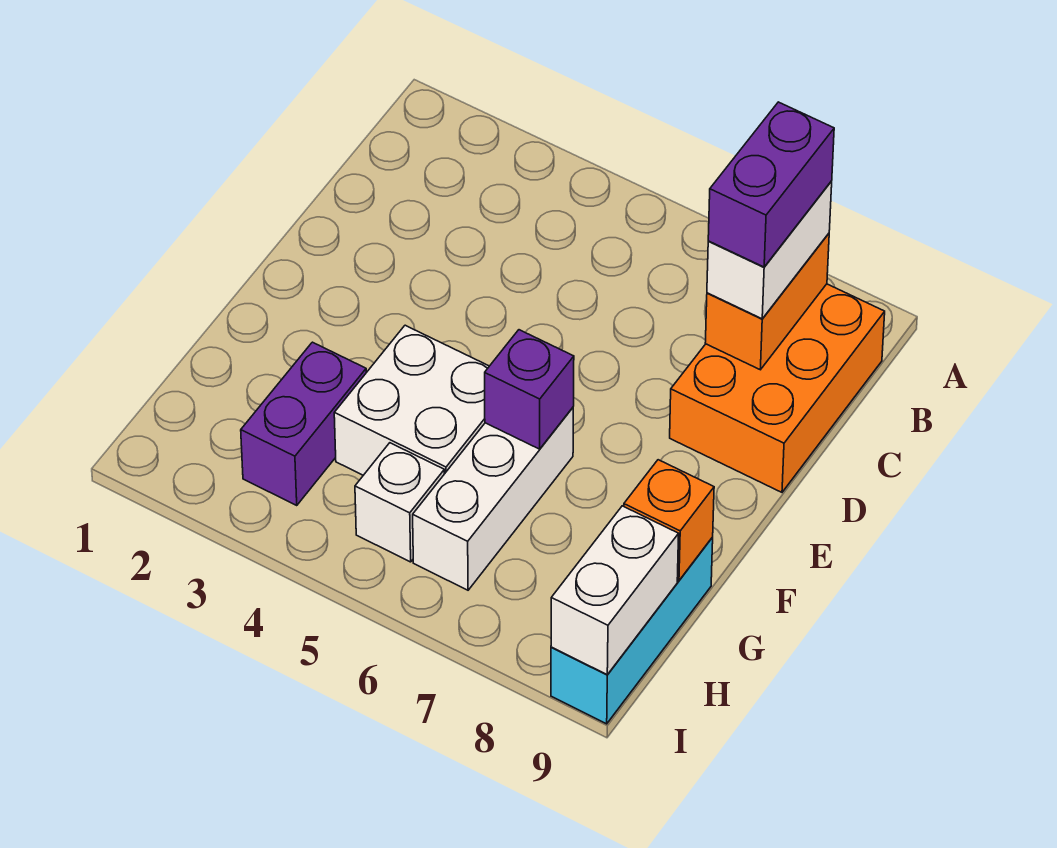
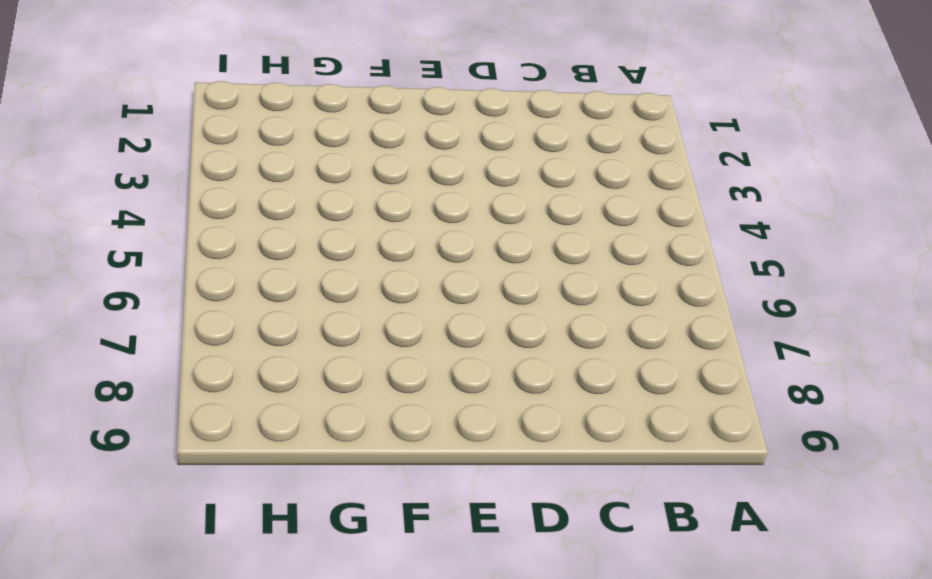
none -> orange 2x3 brick [670,284,885,492]
none -> white 2x2 brick [334,325,489,475]
none -> white 1x3 brick [413,408,573,590]

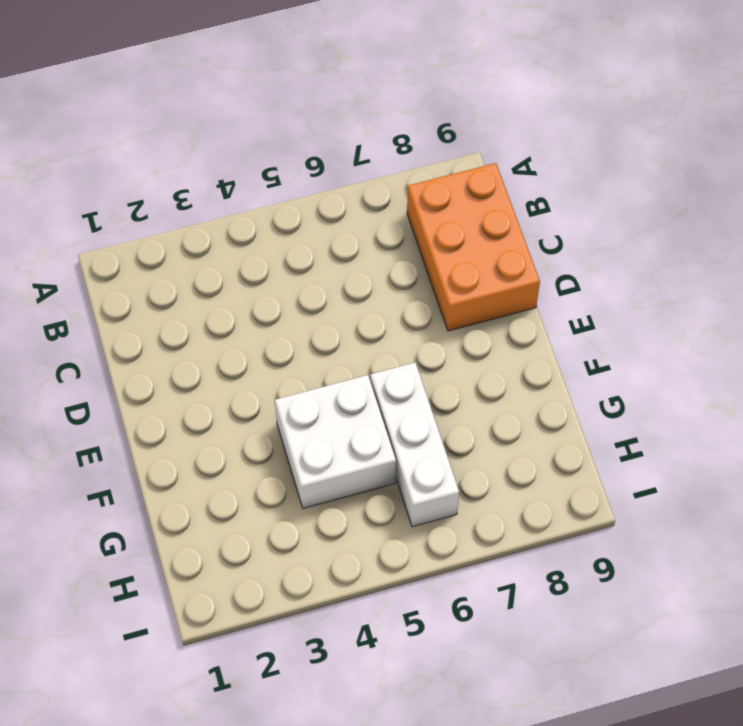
none -> purple 1x2 brick [241,342,366,505]
none -> cyan 1x3 brick [551,537,713,724]
none -> white 1x1 brick [355,443,444,562]

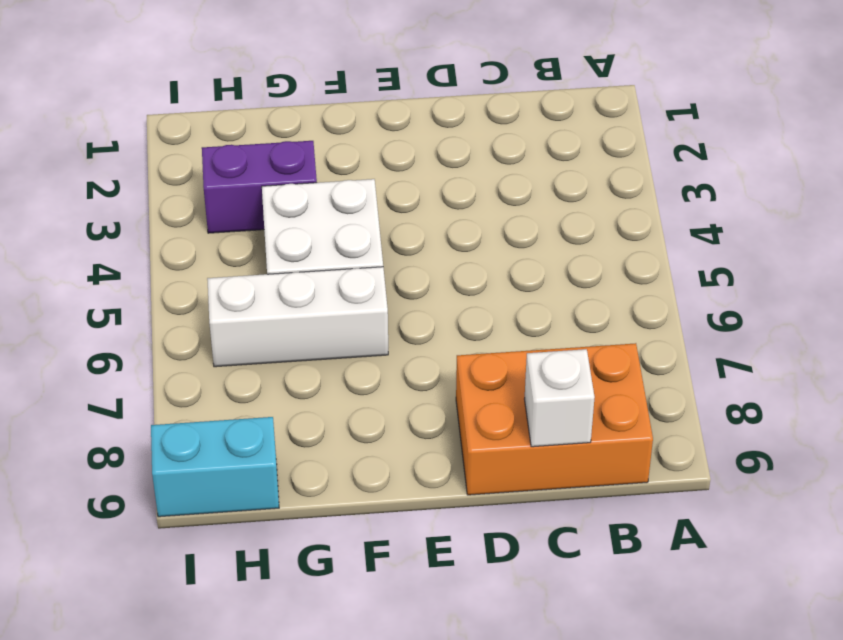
white 1x1 brick [525,349,595,447] -> white 1x1 brick moved to [355,443,444,562]
cyan 1x2 brick [151,417,279,517] -> cyan 1x3 brick [551,537,713,724]
none -> orange 1x2 brick [705,234,829,370]
none -> purple 1x1 brick [485,330,574,449]
none -> orange 1x1 brick [624,460,714,581]

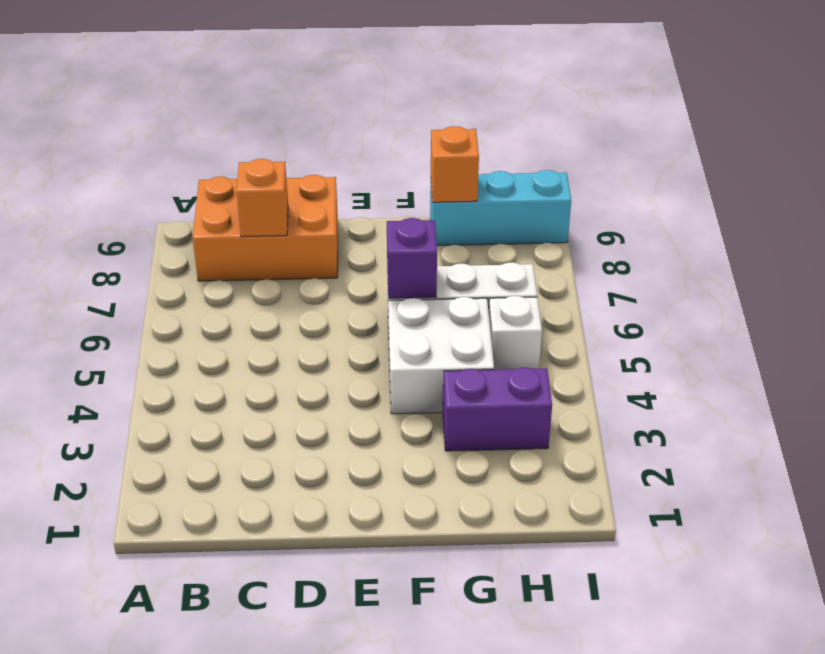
orange 1x1 brick [237,159,288,237] -> orange 1x2 brick [705,234,829,370]
none -> white 1x2 brick [551,506,679,675]
none -> white 1x2 brick [707,181,832,319]
none -> purple 1x2 brick [708,102,834,267]

